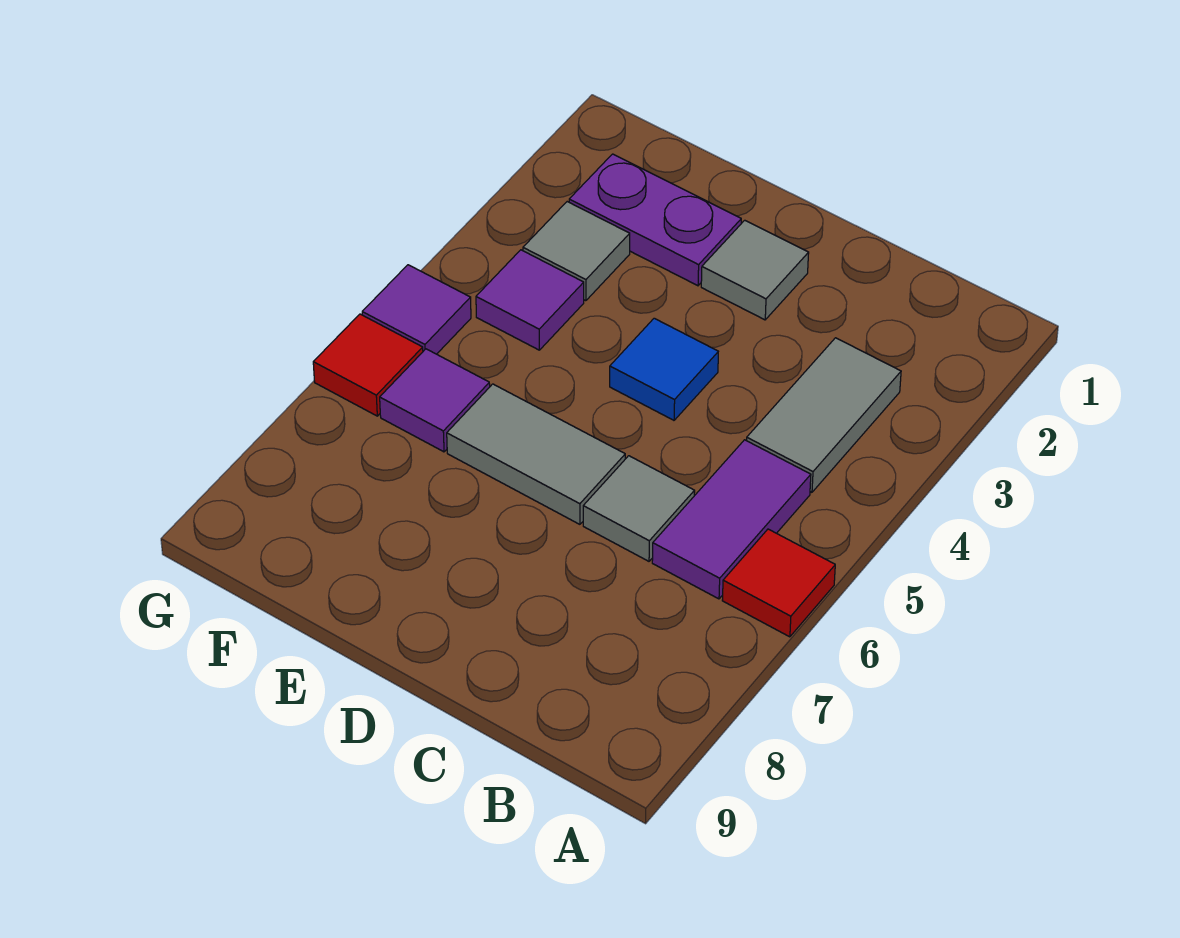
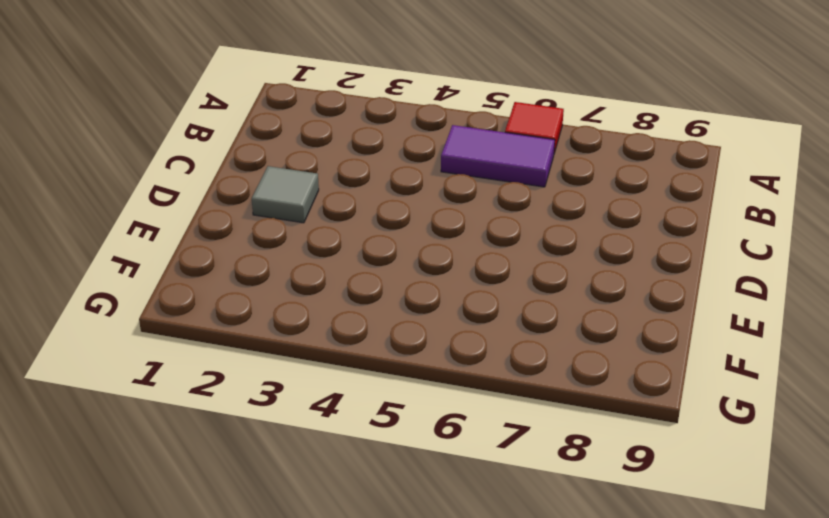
none -> grey 1x2 tile [747,338,901,492]
none -> grey 1x1 tile [583,456,695,561]
none -> blue 1x1 tile [610,318,718,420]

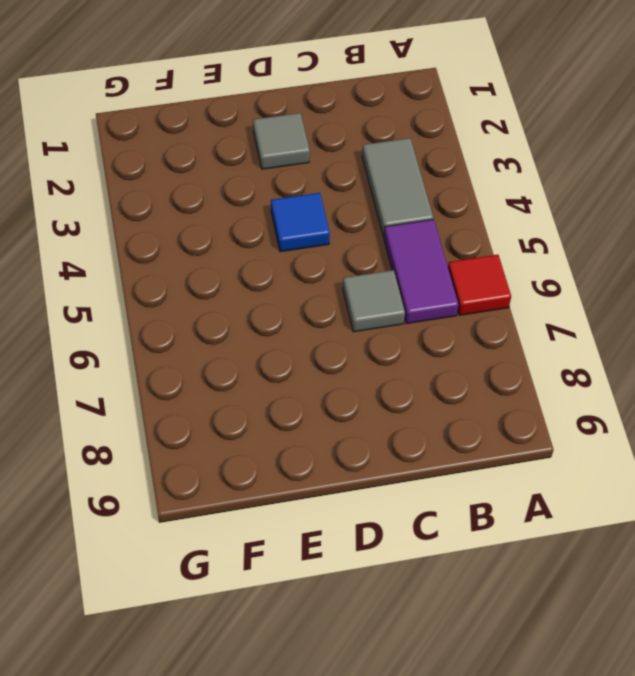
none -> grey 1x2 tile [447,384,625,524]
none -> purple 1x2 plate [569,154,741,286]
none -> grey 1x1 tile [523,202,630,301]

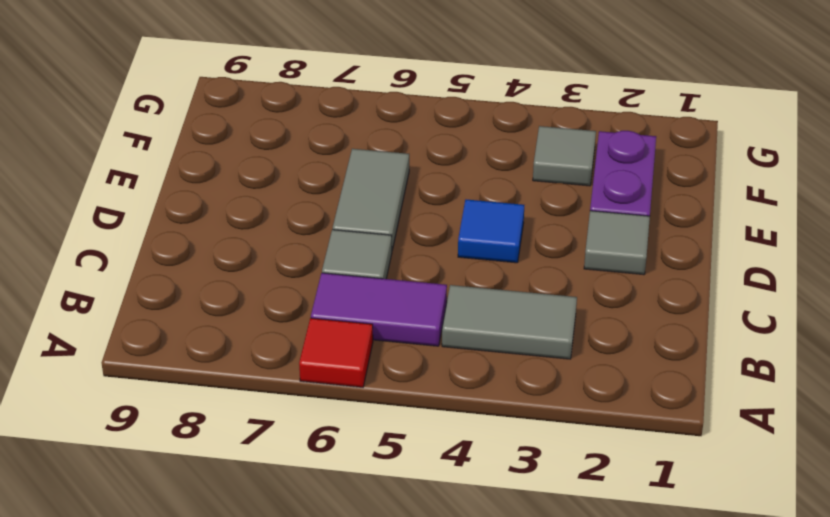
none -> purple 1x1 tile [476,250,584,350]
none -> purple 1x1 tile [380,349,490,452]
none -> purple 1x1 tile [362,265,471,354]

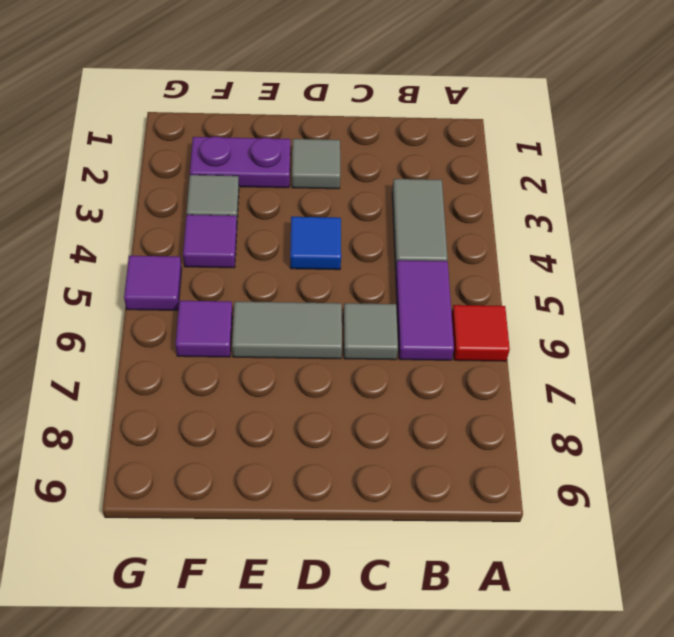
none -> red 1x1 tile [313,314,423,416]

